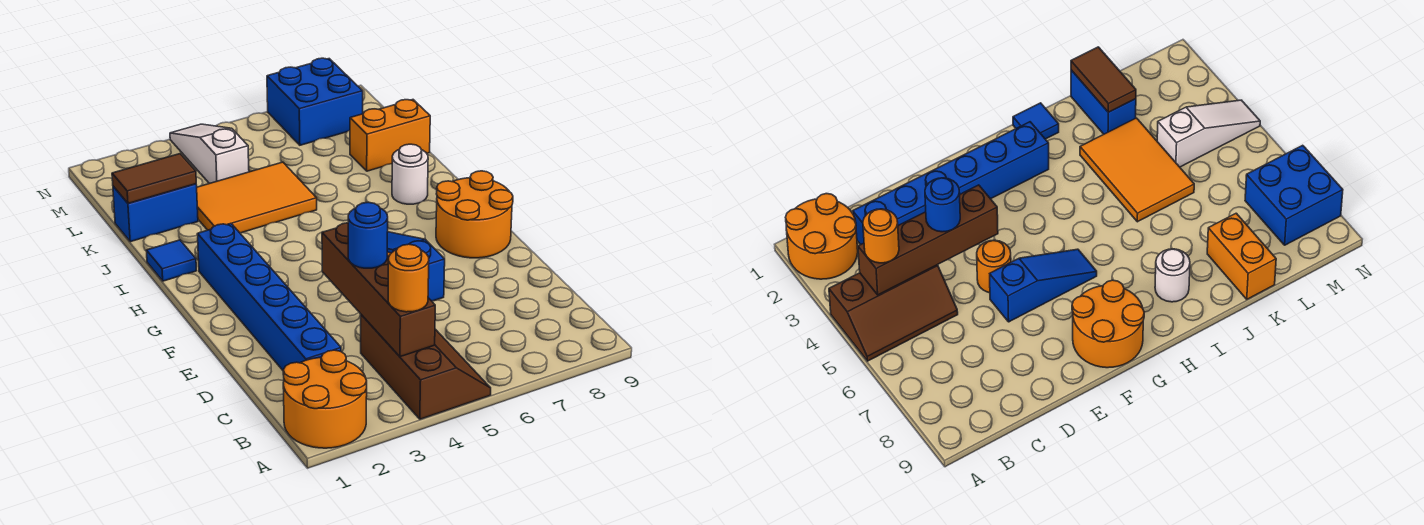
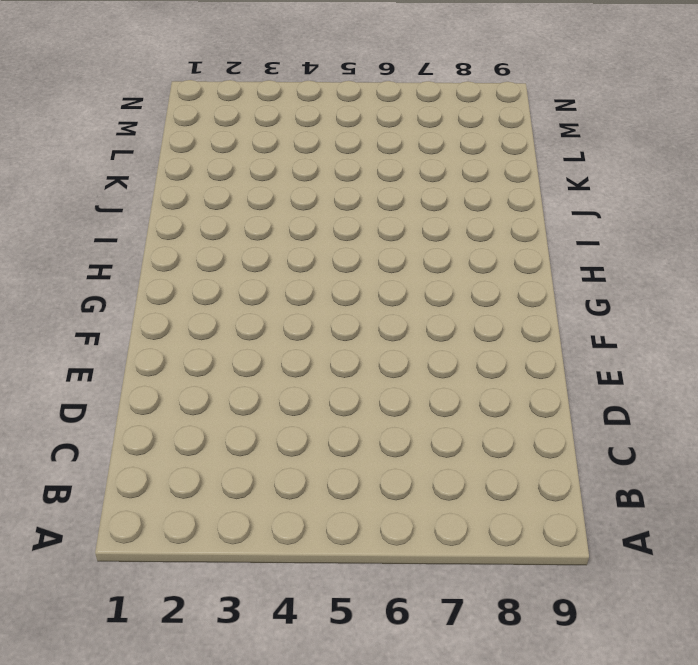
none -> orange 2x2 round brick [283,350,367,448]
none -> brown 2x3 slope [361,315,491,419]
none -> blue 1x6 brick [197,223,341,370]

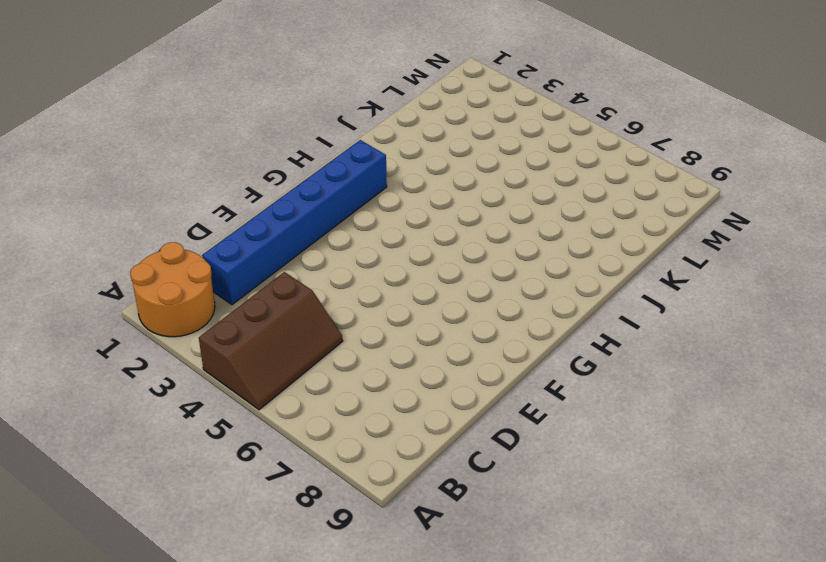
none -> orange 1x1 round brick [977,240,1011,293]
none -> blue 1x3 slope [387,232,445,301]
none -> orange 2x2 round brick [436,171,513,258]

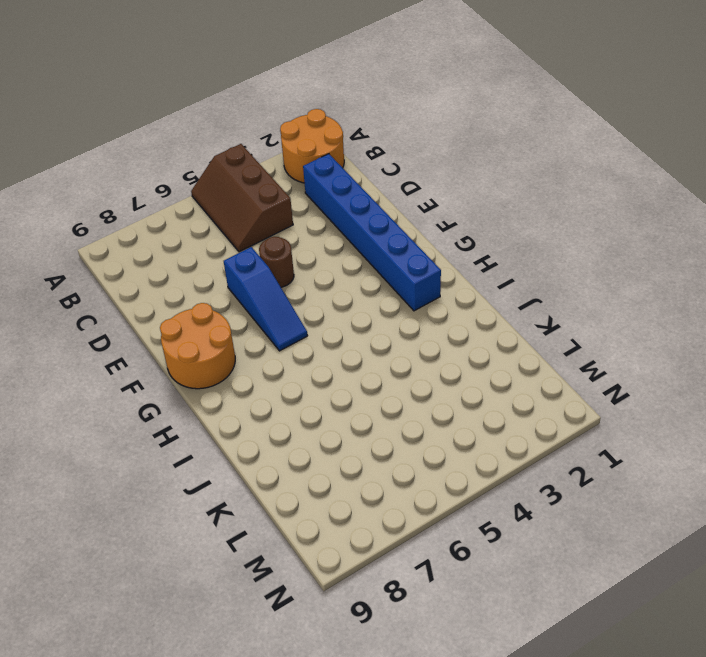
brown 1x1 round brick [259,237,294,287] -> orange 1x1 round brick [977,240,1011,293]
none -> blue 1x1 tile [146,240,196,281]
none -> white 1x1 round brick [392,144,428,204]
none -> orange 2x3 tile [197,162,317,233]

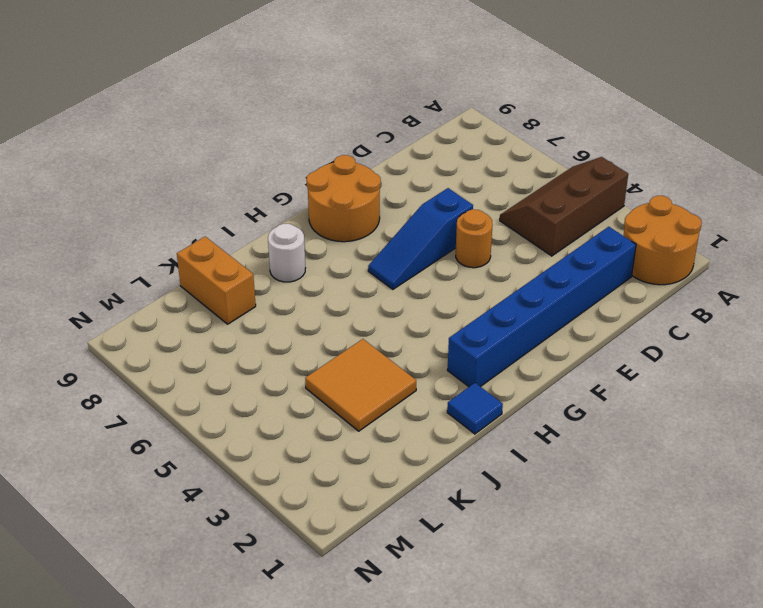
orange 2x2 tile [305,339,416,431] -> orange 2x3 tile [197,162,317,233]
none -> blue 1x2 brick [113,184,198,242]
none -> white 1x3 slope [170,124,249,184]
none -> blue 2x2 brick [267,58,363,145]

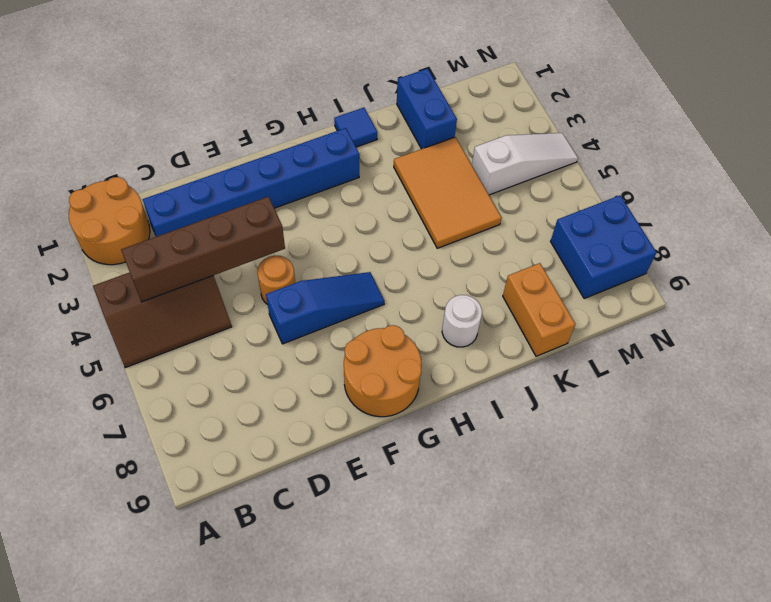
none -> brown 1x2 tile [112,154,196,203]
none -> orange 1x1 round brick [388,244,429,312]
none -> blue 1x1 round brick [348,202,388,268]

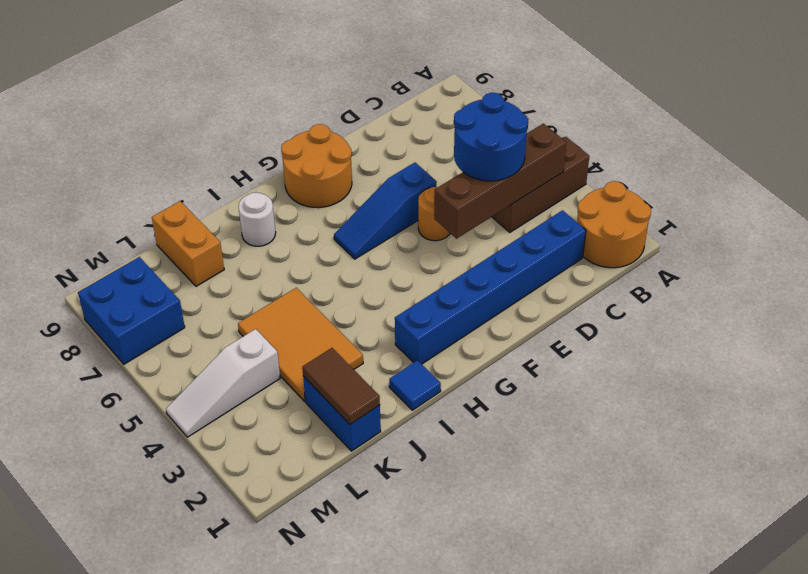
blue 2x2 round brick [454,93,529,181] -> blue 1x1 round brick [348,202,388,268]
none -> orange 1x1 round brick [388,244,429,312]

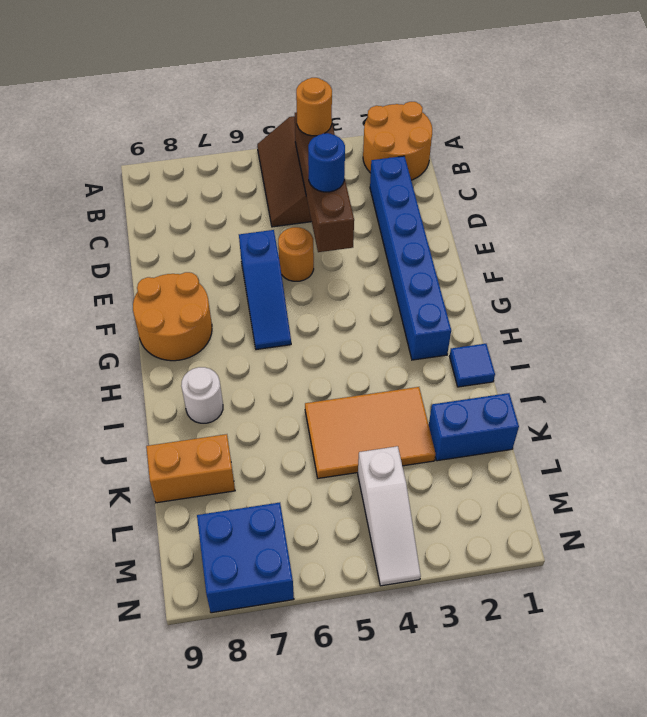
none -> brown 1x2 tile [112,154,196,203]

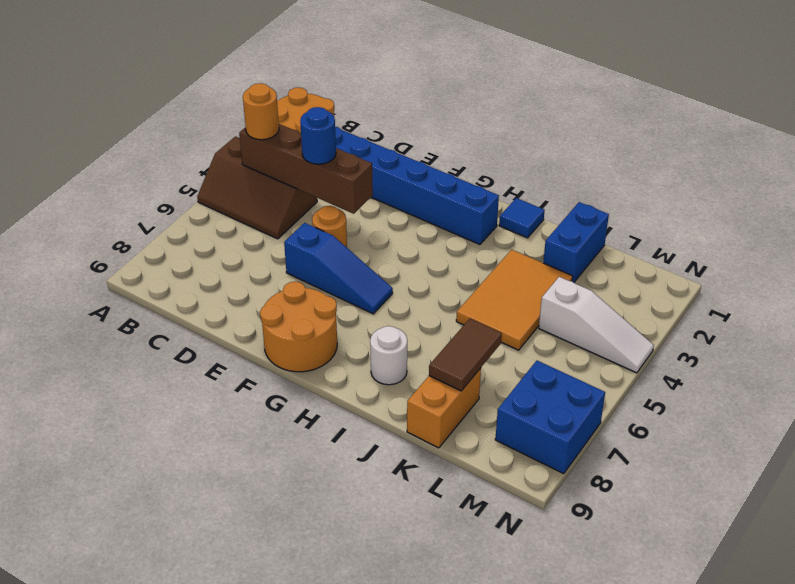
brown 1x2 tile [429,319,502,391] -> brown 1x2 tile moved to [112,154,196,203]

